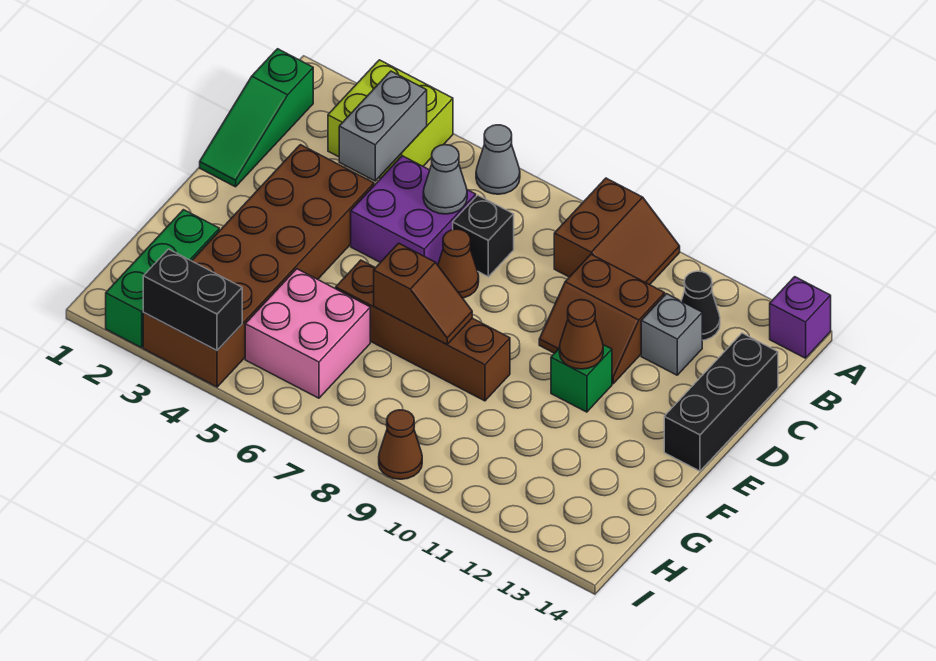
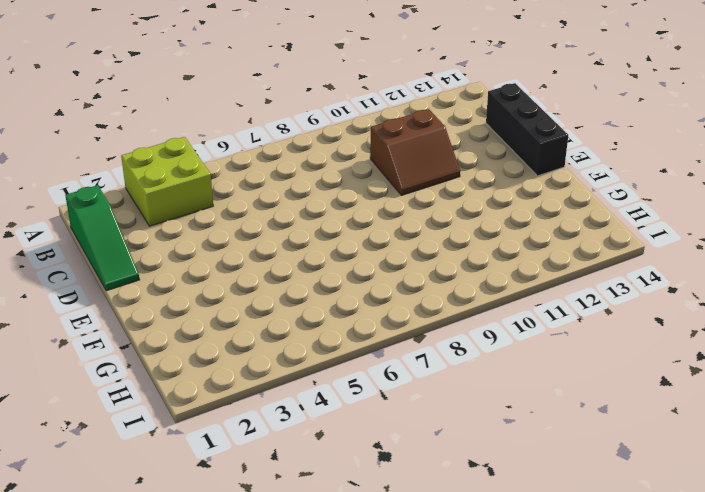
none -> grey 1x1 cone [476,125,520,194]
none -> brown 2x2 slope [554,178,680,285]
none -> purple 1x1 brick [770,277,831,358]

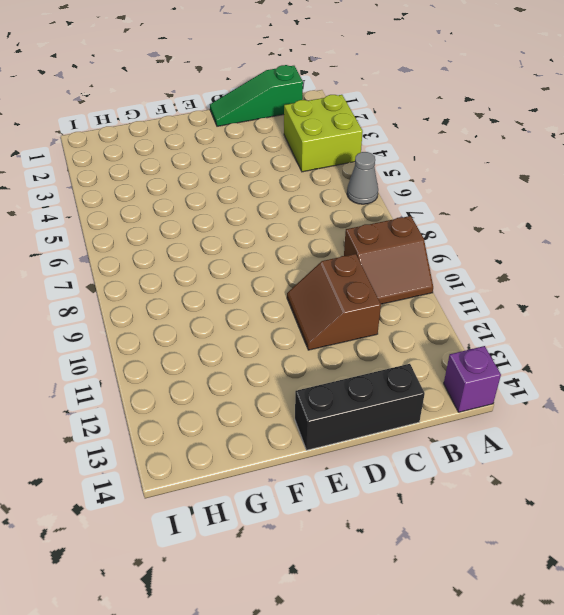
none -> black 1x1 cone [681,271,720,340]
none -> purple 2x2 brick [351,156,476,265]
none -> black 1x1 brick [453,195,514,277]

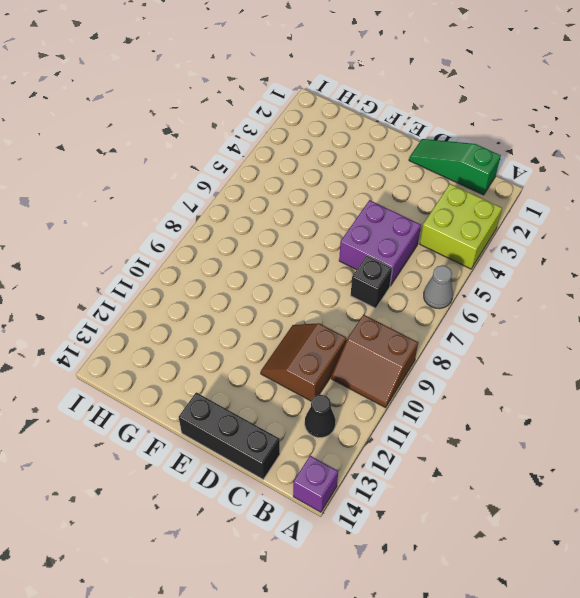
none -> grey 1x1 brick [641,294,702,375]
none -> brown 2x6 brick [143,145,374,387]
none -> brown 1x1 cone [438,229,479,298]

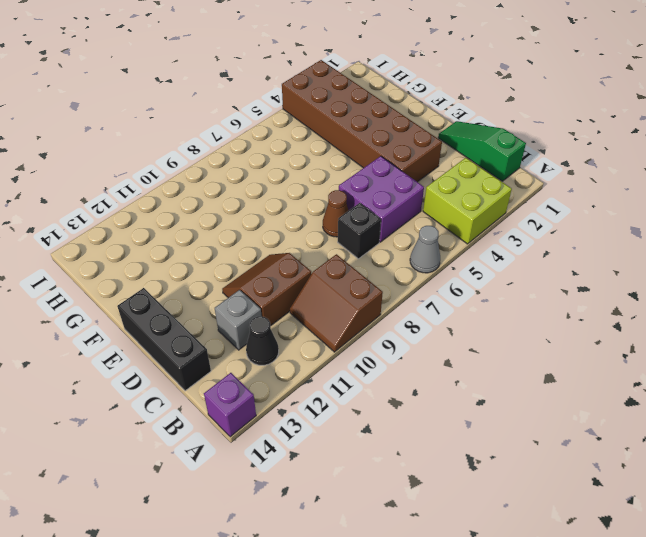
none -> green 1x1 brick [551,345,612,412]
none -> brown 1x4 brick [336,260,510,401]
none -> green 1x3 brick [106,210,219,348]

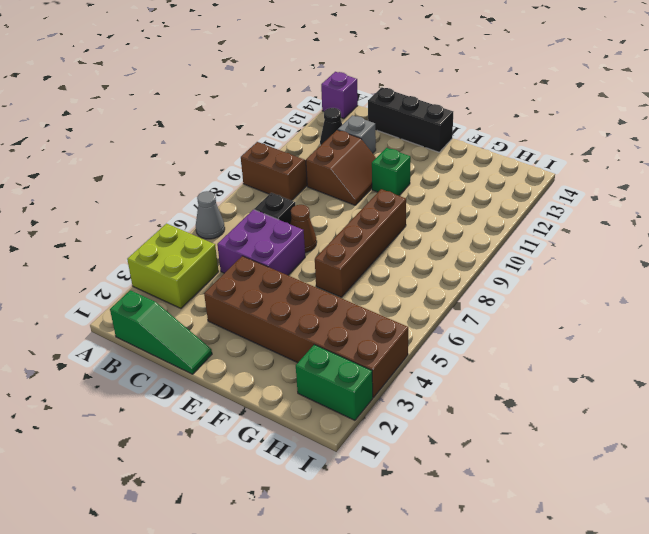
green 1x2 brick [296,345,373,420] -> green 1x3 brick [106,210,219,348]
none -> pink 2x2 brick [245,269,370,398]
none -> brown 1x1 cone [379,410,422,479]
none -> grey 1x2 brick [339,71,427,181]

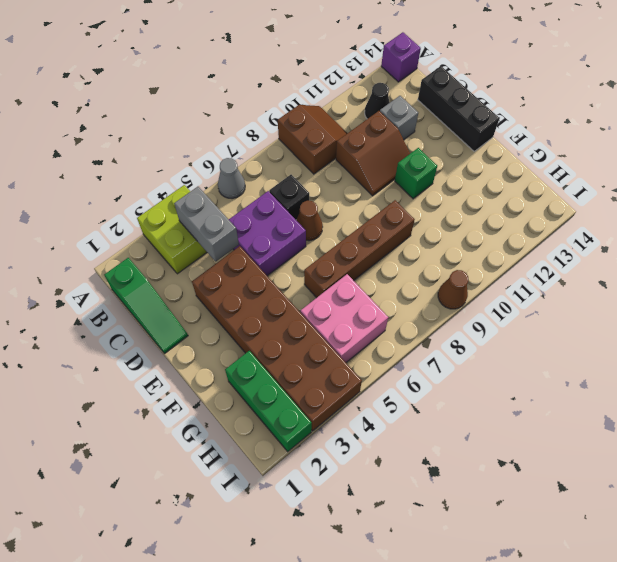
none -> grey 1x1 cone [423,145,467,214]
none -> brown 1x1 cone [559,300,603,369]
none -> brown 1x2 slope [374,243,472,345]

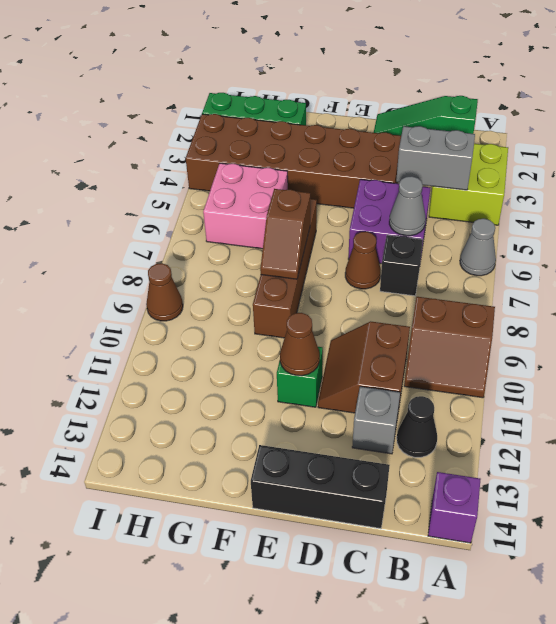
none -> black 1x2 brick [143,249,242,350]

